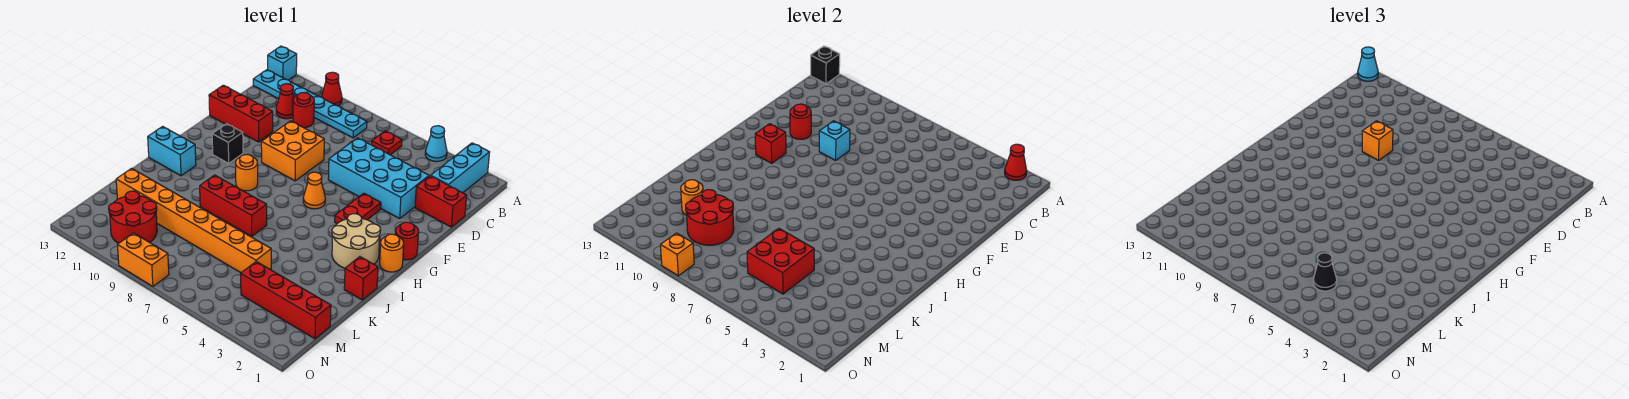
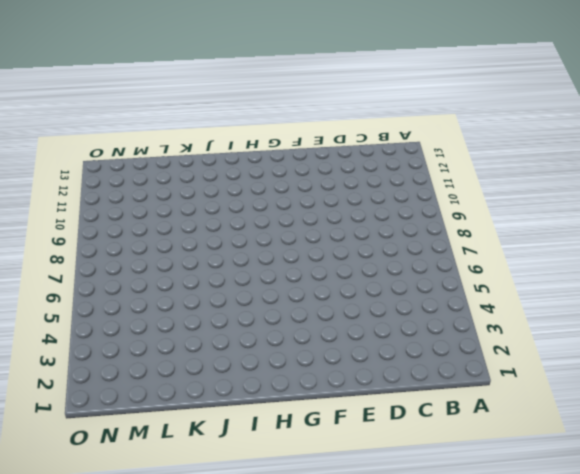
none -> cyan 1x3 brick [431,143,490,193]
none -> cyan 1x1 cone [425,126,447,162]
none -> red 1x1 cone [321,72,342,106]
none -> cyan 1x1 brick [268,46,297,80]

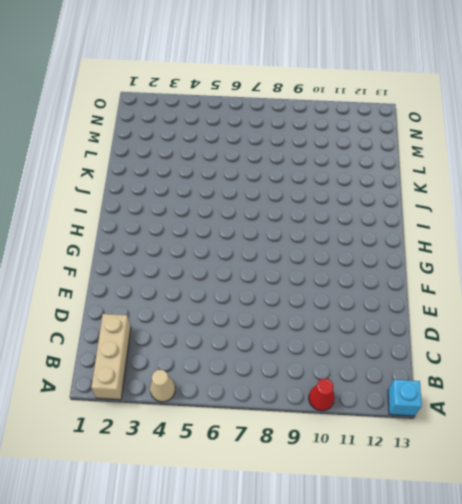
tan 1x3 brick [91,314,131,400] -> cyan 1x3 brick [431,143,490,193]
tan 1x1 cone [150,370,175,402] -> cyan 1x1 cone [425,126,447,162]
none -> red 1x1 plate [372,131,402,155]
none -> cyan 1x6 plate [253,70,367,138]
none -> red 1x1 round brick [293,93,314,128]
none -> red 1x1 cone [276,84,294,119]

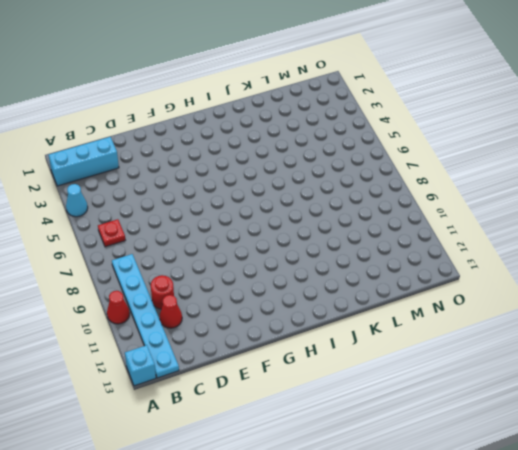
none -> red 1x2 brick [415,176,467,227]
none -> cyan 2x4 brick [328,138,429,218]
none -> orange 2x2 brick [261,121,324,181]
none -> red 1x3 brick [209,85,273,142]

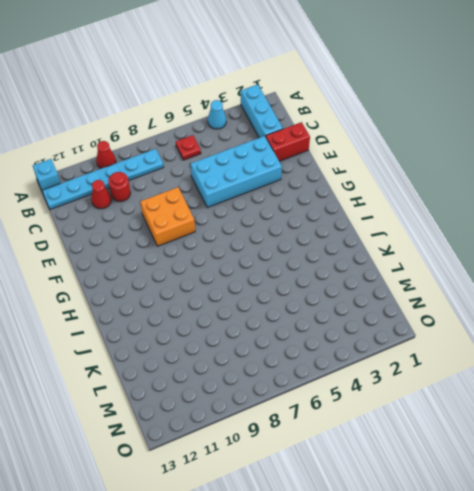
none -> red 1x3 brick [209,85,273,142]
none -> red 1x2 plate [335,193,381,224]
none -> red 1x1 round brick [395,222,419,260]
none -> orange 1x1 cone [303,172,325,209]

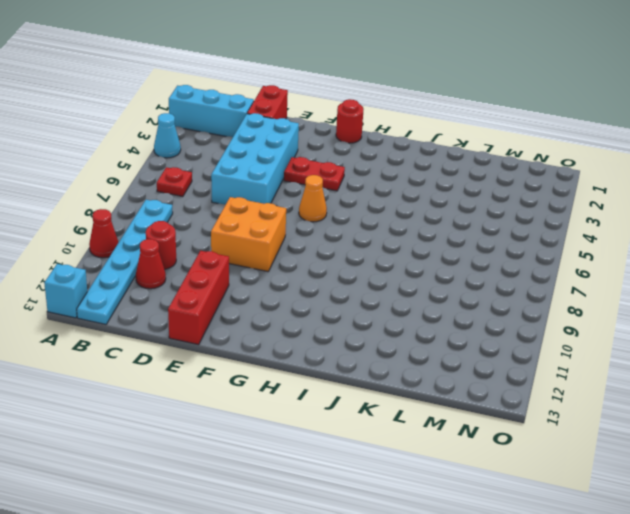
none -> black 1x1 brick [212,124,243,163]
none -> orange 1x1 round brick [380,234,404,272]
none -> tan 2x2 round brick [332,214,381,268]
none -> orange 1x1 round brick [236,155,258,191]

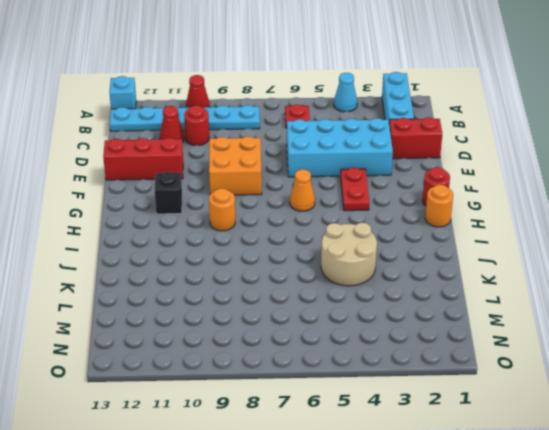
tan 2x2 round brick [321,223,377,286] -> tan 2x2 round brick moved to [332,214,381,268]
none -> cyan 1x2 brick [148,126,196,176]
none -> red 1x1 brick [344,257,378,300]
none -> red 1x3 brick [200,175,267,236]
none -> orange 1x8 brick [116,168,271,273]

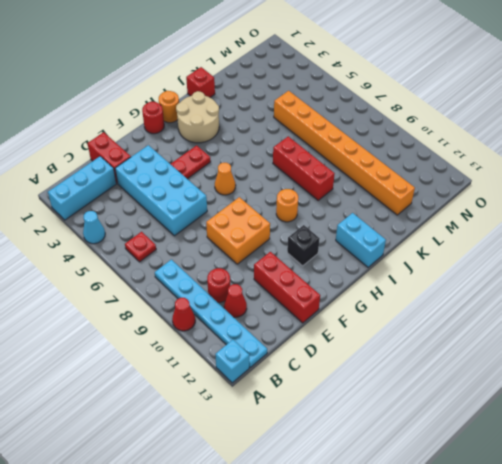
none -> red 1x4 brick [241,262,331,339]
none -> red 2x2 round brick [109,191,157,243]
none -> orange 1x2 brick [117,233,169,286]
none -> red 1x1 cone [1005,144,1027,180]

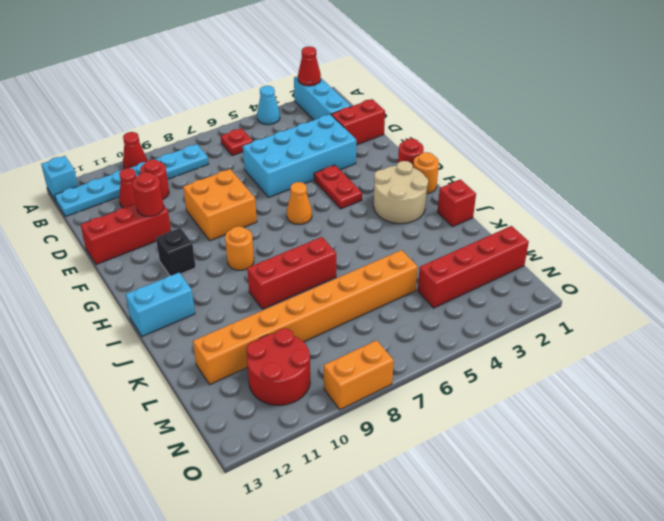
none -> black 1x1 brick [811,46,840,84]
none -> cyan 1x1 brick [819,121,850,160]
none -> red 1x1 brick [755,124,786,163]
none -> red 2x2 brick [747,228,814,294]

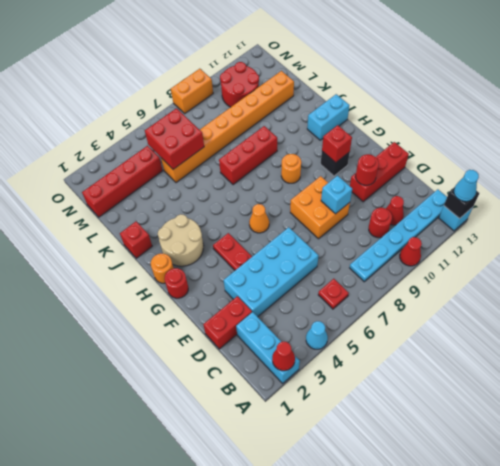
none -> red 2x2 round brick [686,190,734,245]
none -> orange 1x1 round brick [681,180,703,215]
none -> orange 1x1 brick [660,233,694,276]
none -> orange 1x1 brick [1362,121,1393,160]

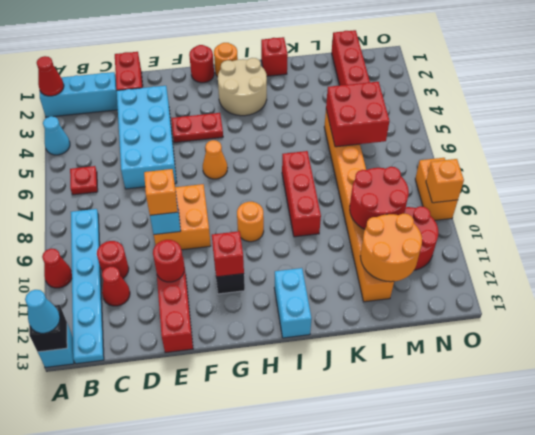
orange 2x2 round brick [360,214,422,282] -> orange 1x1 round brick [681,180,703,215]
none -> black 1x1 cone [1314,253,1337,291]

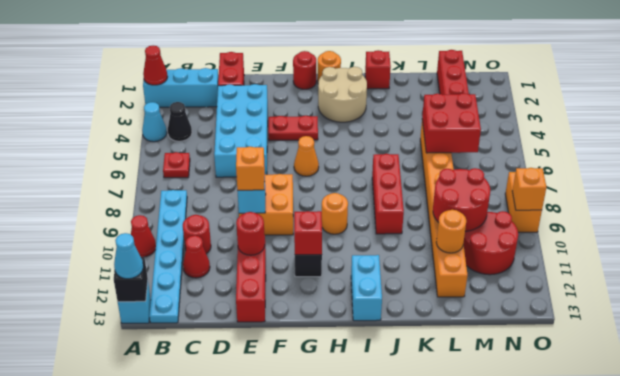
black 1x1 cone [168,102,192,141] -> black 1x1 cone moved to [1314,253,1337,291]

